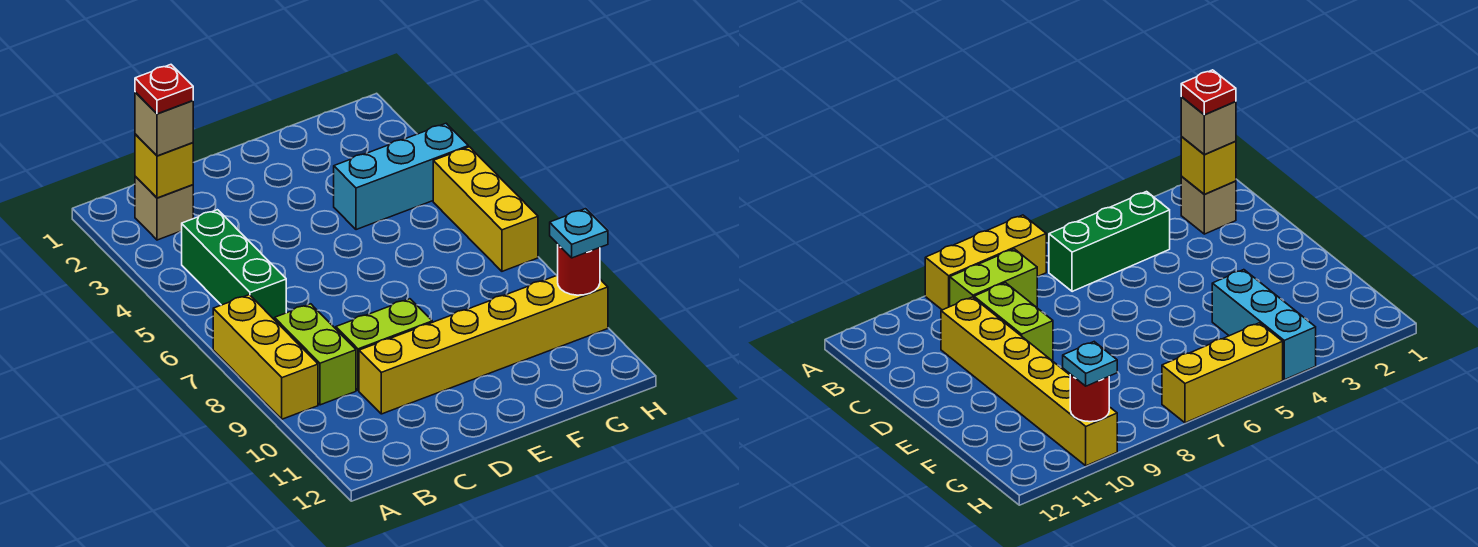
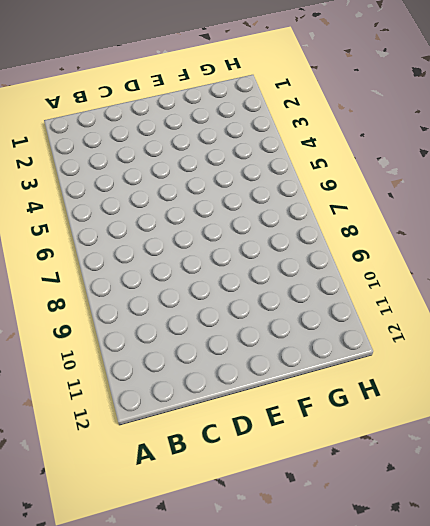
none -> yellow 1x3 brick [213,295,318,419]
none -> tan 1x1 brick [135,176,193,240]
none -> green 1x3 brick [182,210,286,320]

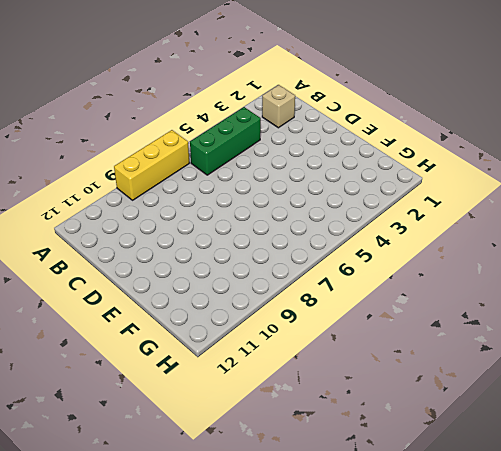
none -> lime 1x2 brick [275,304,356,405]
none -> lime 1x2 brick [336,299,432,390]
none -> yellow 1x6 brick [359,275,608,414]

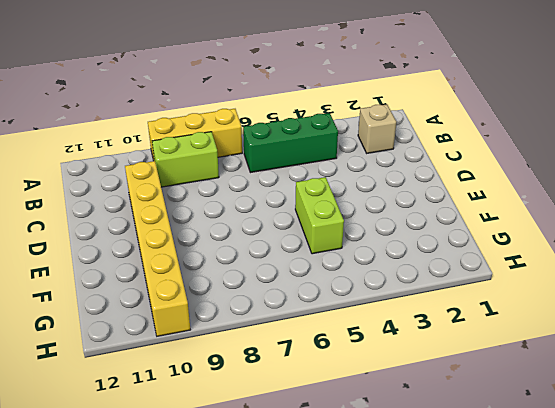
lime 1x2 brick [295,177,344,254] -> lime 1x2 brick moved to [336,299,432,390]
none -> cyan 1x3 brick [334,123,468,230]
none -> yellow 1x3 brick [433,147,538,271]
none -> yellow 1x1 brick [135,134,193,198]

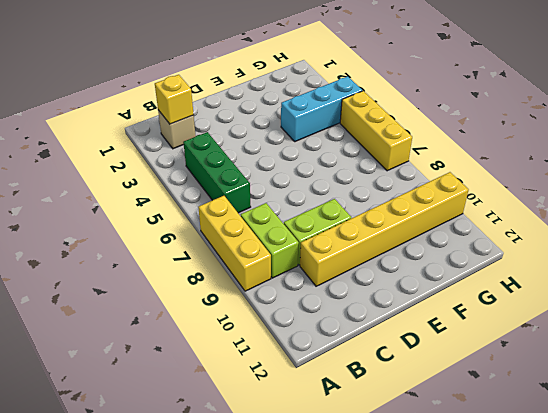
none -> red 1x1 round brick [558,245,600,295]
none -> tan 1x1 brick [135,92,193,156]
none -> cyan 1x1 plate [550,209,608,258]

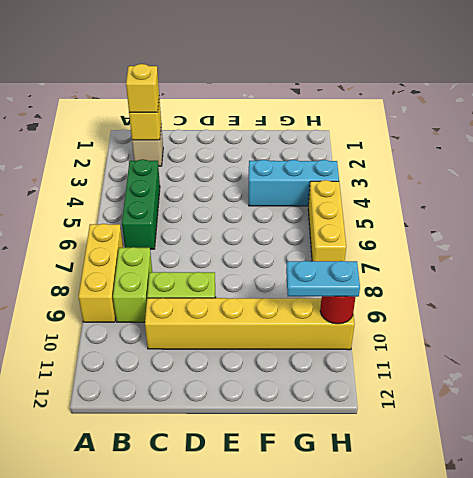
yellow 1x1 brick [126,64,159,112] -> tan 1x1 brick [135,92,193,156]
cyan 1x2 plate [286,261,360,297] -> cyan 1x1 plate [550,209,608,258]
none -> red 1x1 plate [135,65,193,114]

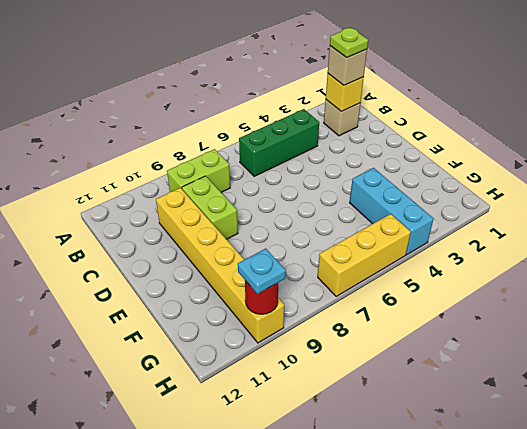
lime 1x1 plate [330,28,368,58] -> red 1x1 plate [135,65,193,114]
none -> yellow 1x3 brick [213,295,318,419]

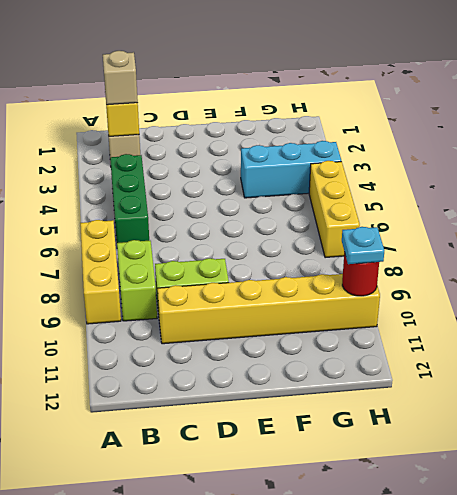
none -> red 1x1 plate [135,65,193,114]

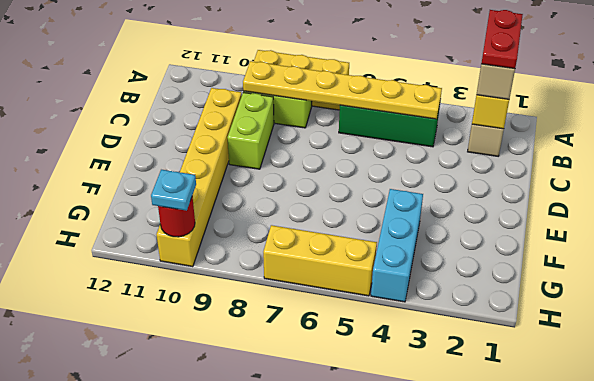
red 1x2 plate [481,10,523,69] -> red 1x1 plate [135,65,193,114]
yellow 1x6 plate [243,61,442,119] -> none

